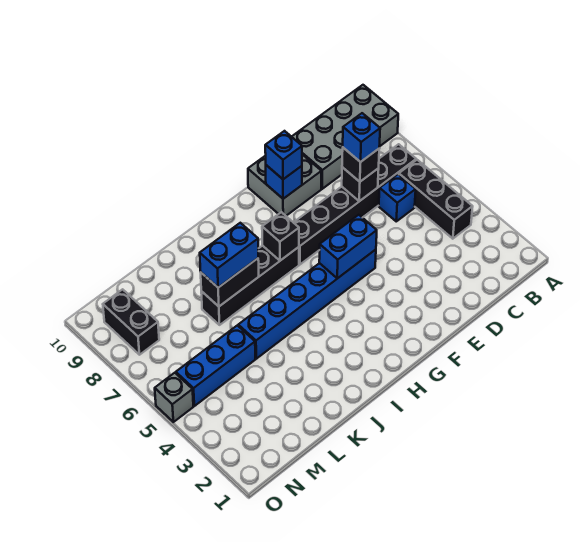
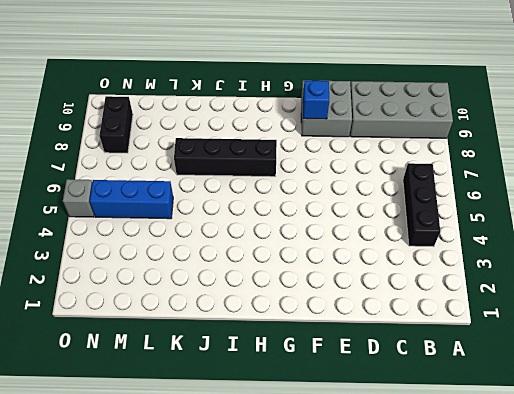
none -> black 1x6 brick [293,144,416,264]
none -> blue 1x1 brick [379,174,416,221]
none -> blue 1x6 brick [238,250,376,359]

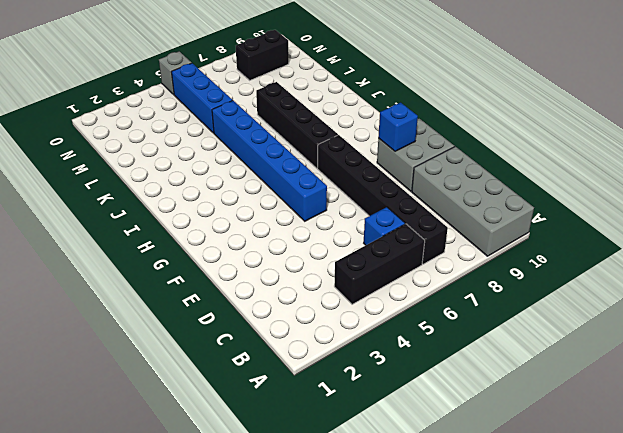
none -> black 1x1 brick [342,167,379,201]
none -> blue 1x2 brick [319,215,377,278]
none -> black 1x1 brick [262,212,299,261]

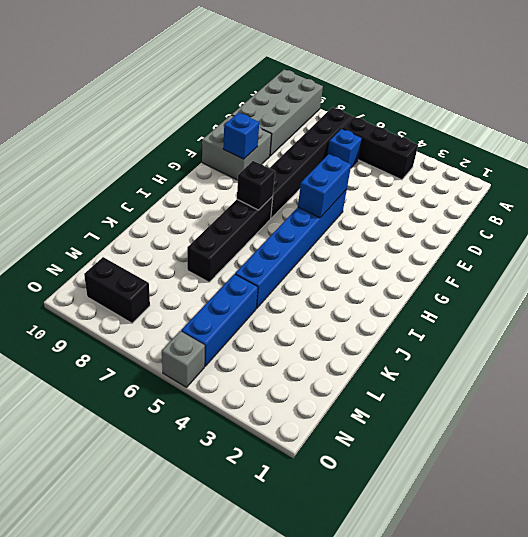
none -> black 1x1 brick [342,167,379,201]
none -> black 1x2 brick [201,258,259,306]
none -> black 1x1 brick [342,148,379,182]

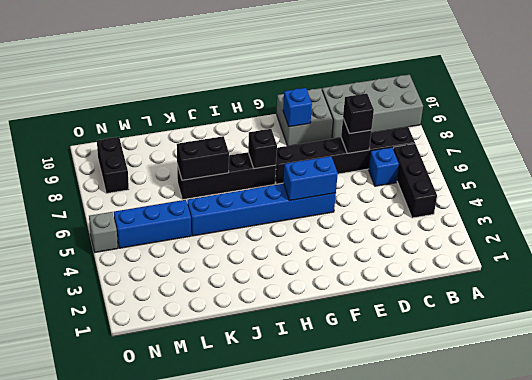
none -> blue 1x1 brick [265,131,302,179]
none -> blue 1x2 brick [200,223,258,287]
none -> blue 1x1 brick [343,113,380,162]

